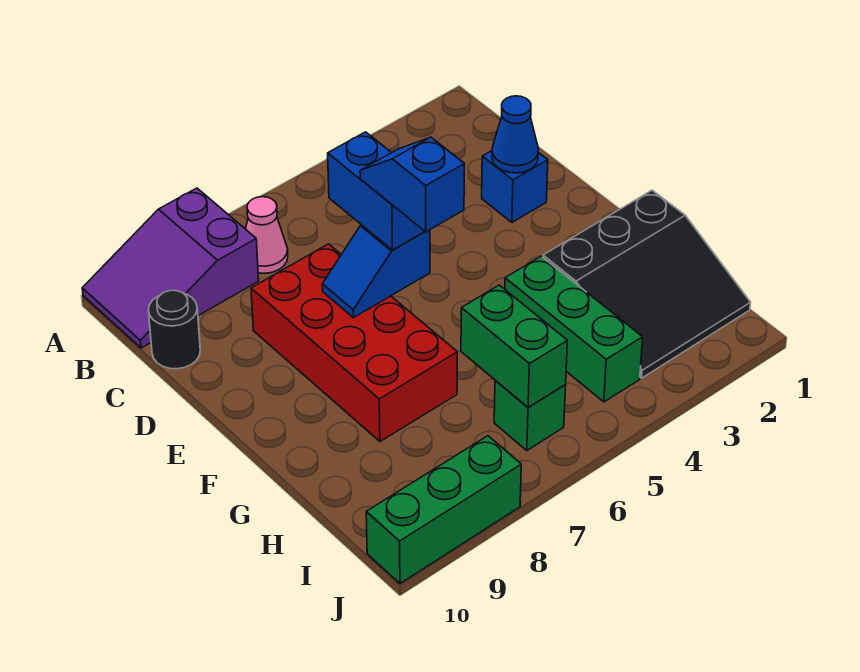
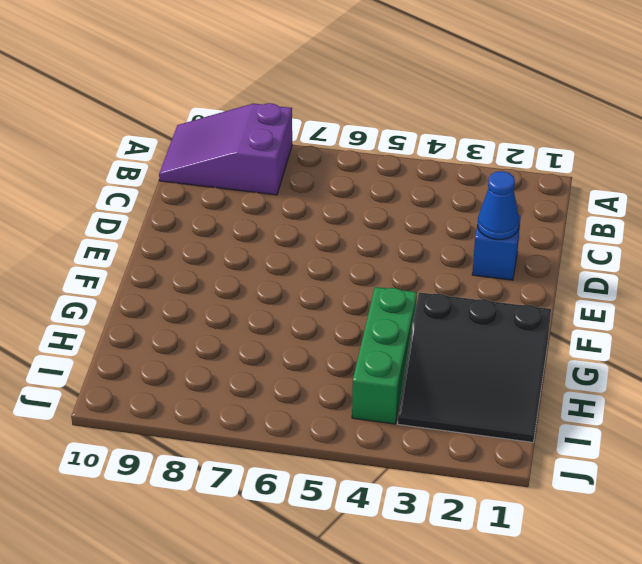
none -> pink 1x1 cone [246,197,288,273]
none -> black 1x1 round brick [148,290,200,369]
none -> red 2x4 brick [251,244,457,441]

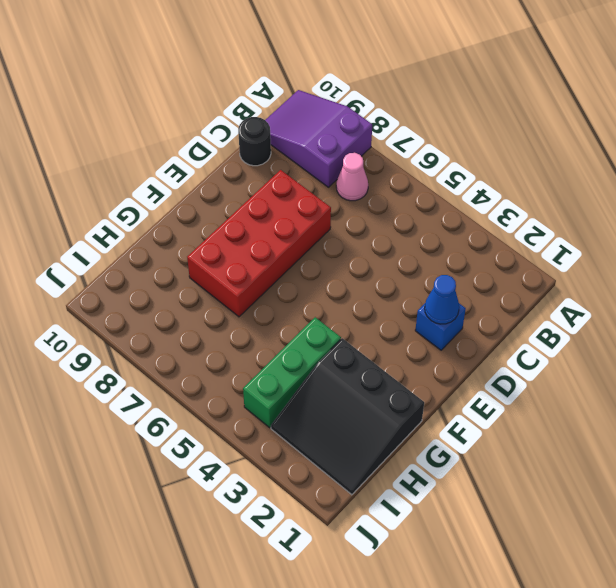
none -> green 1x1 brick [494,380,566,450]
none -> green 1x3 brick [366,436,521,583]
none -> blue 1x2 slope [322,225,430,318]

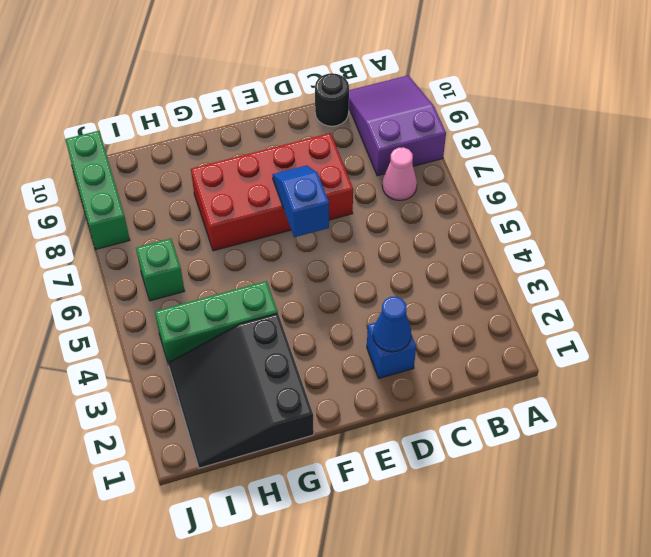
none -> green 1x2 brick [461,285,567,408]
none -> blue 1x2 brick [328,132,425,250]
none -> blue 1x2 slope [360,137,464,232]

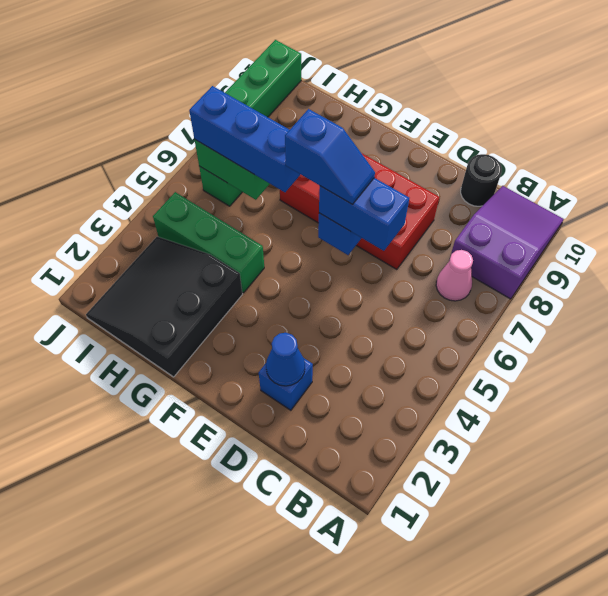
blue 1x3 brick [189,86,301,192] -> none

